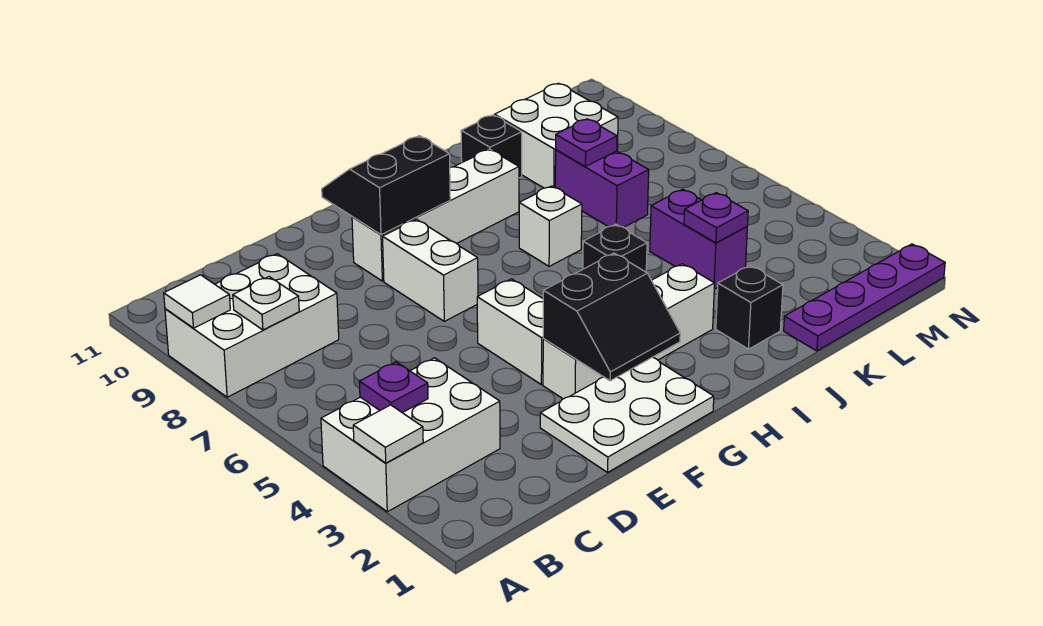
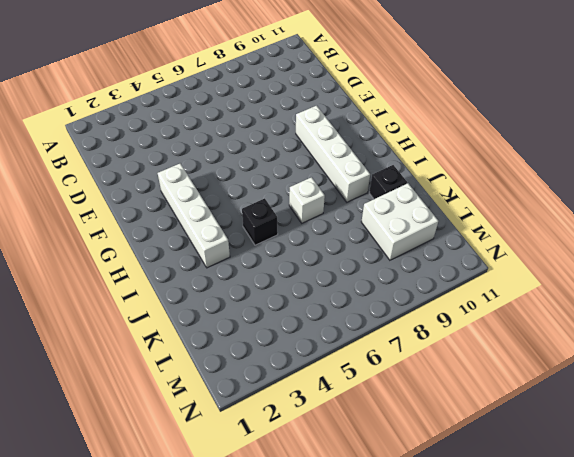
none -> white 2x3 brick [321,358,500,512]
none -> white 2x3 brick [165,254,339,397]
none -> white 2x3 plate [540,357,714,472]

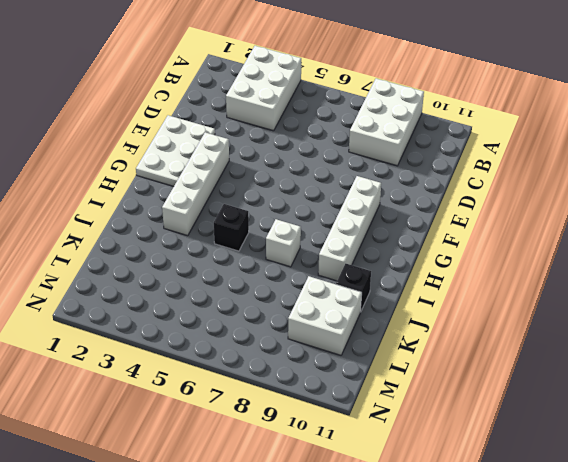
none -> white 1x2 brick [477,279,544,385]
none -> white 1x2 brick [383,219,478,321]
none -> black 1x1 brick [716,266,783,349]

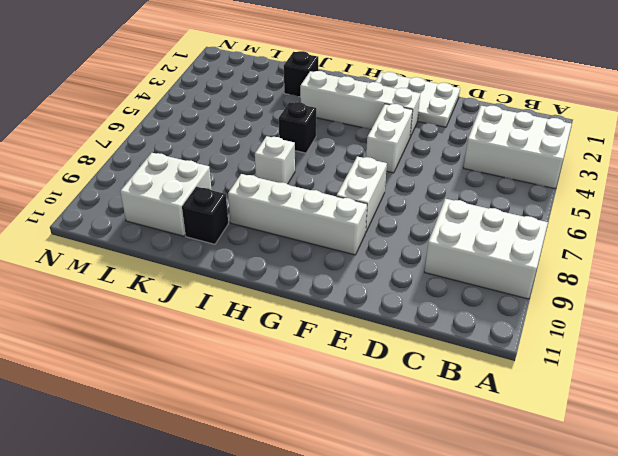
none -> purple 1x4 plate [784,244,945,351]
none -> purple 1x2 brick [650,189,747,289]
none -> purple 1x2 brick [555,150,649,227]

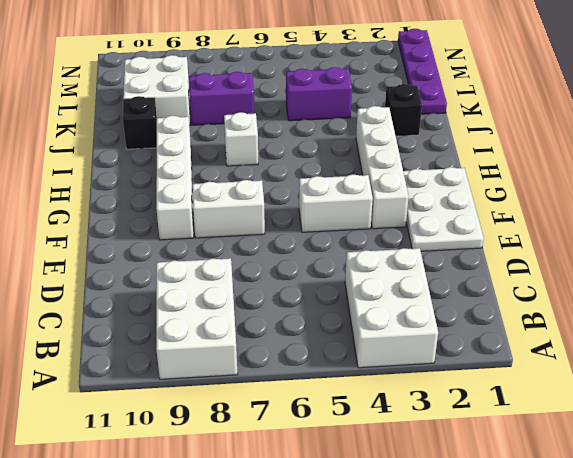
none -> black 1x1 brick [583,224,647,272]
none -> white 1x1 tile [353,405,423,463]
none -> white 1x1 tile [164,275,230,328]

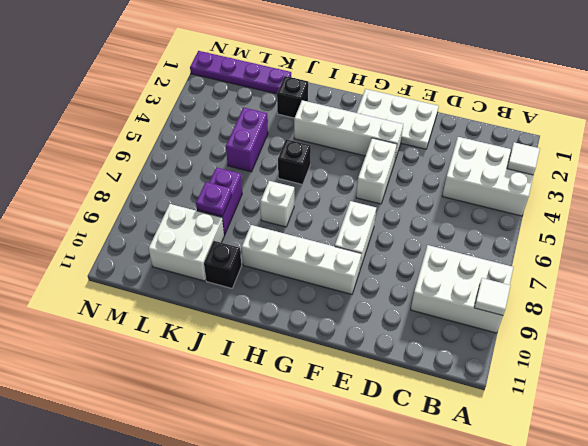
none -> purple 1x1 plate [359,362,428,413]
none -> white 1x1 plate [233,277,299,330]
none -> black 2x2 slope [543,253,680,381]

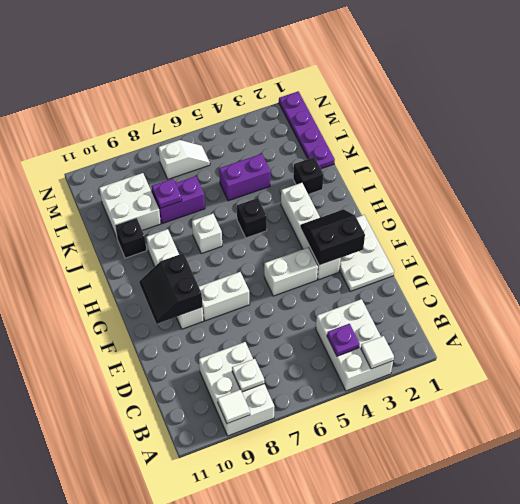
black 2x2 slope [300,209,365,265] -> black 2x2 slope turned to [543,253,680,381]
white 1x2 slope [158,140,210,179] -> none
none -> purple 1x1 plate [684,193,748,243]

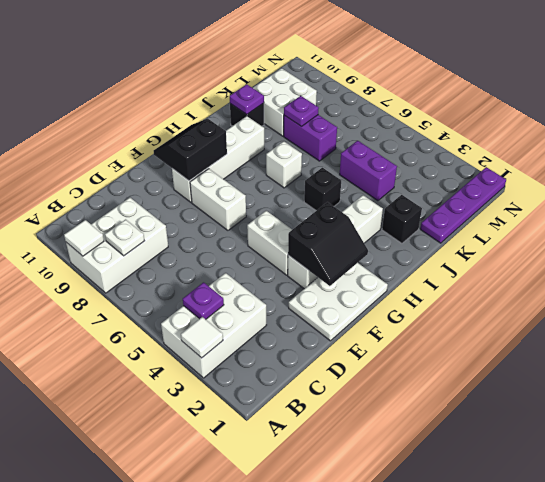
purple 1x1 plate [230,84,264,114] -> purple 1x1 plate moved to [684,193,748,243]

